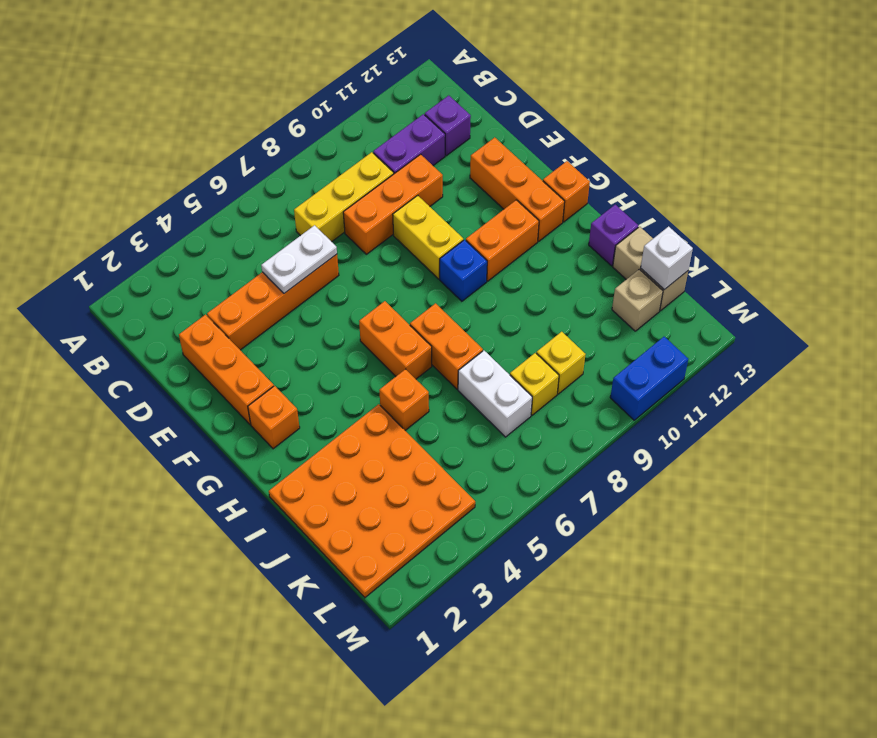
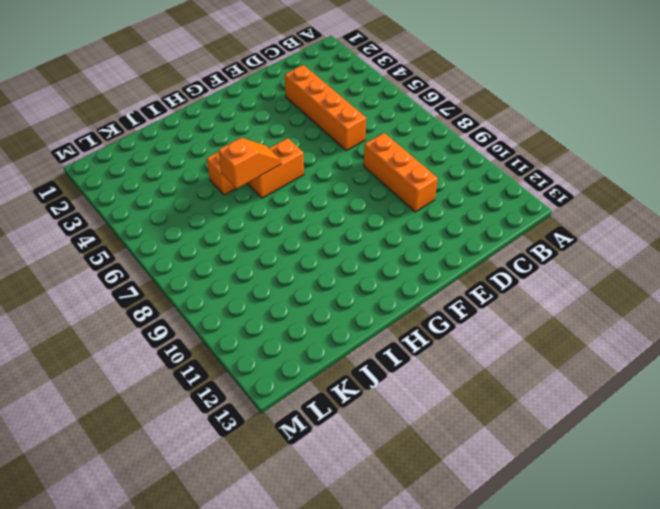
orange 1x2 slope [218,138,281,189] -> none
none -> yellow 1x3 brick [294,152,394,242]
none -> purple 1x2 brick [373,114,445,174]
none -> purple 1x1 brick [425,95,471,156]

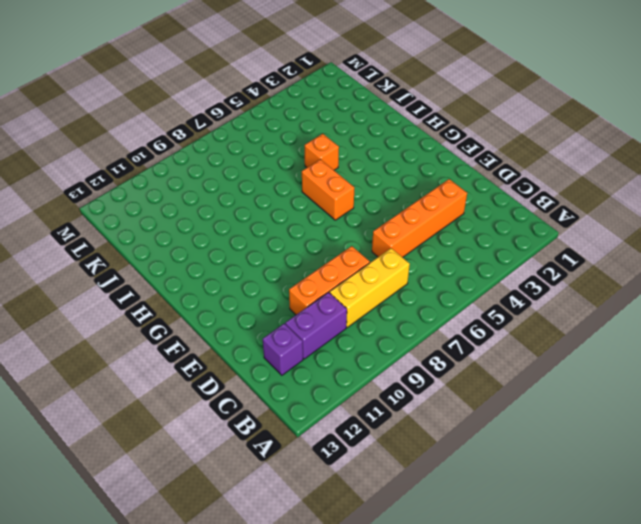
none -> orange 1x3 brick [179,315,274,424]
none -> yellow 1x2 brick [393,195,463,279]
none -> orange 1x3 brick [470,137,565,241]

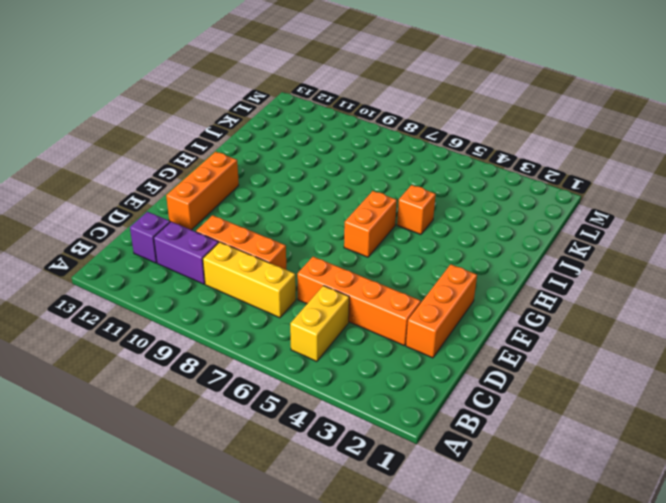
yellow 1x2 brick [290,286,349,362] -> yellow 1x2 brick moved to [393,195,463,279]
none -> orange 1x1 brick [248,386,300,449]
none -> blue 1x1 brick [440,240,487,301]
none -> orange 1x2 brick [466,200,539,281]

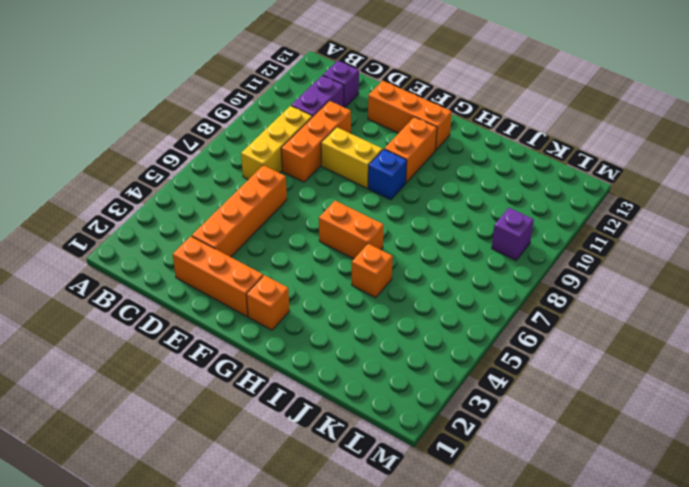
purple 1x1 brick [492,208,534,260] -> purple 1x1 brick moved to [589,205,638,266]
none -> orange 1x1 brick [543,161,590,222]
none -> orange 1x2 brick [410,303,483,389]
none -> orange 4x4 plate [269,404,475,597]

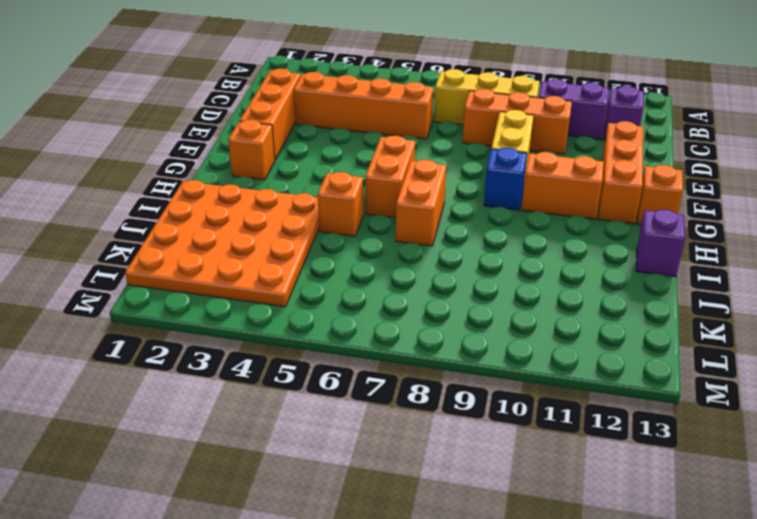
none -> white 1x2 brick [458,351,532,437]
none -> tan 1x2 brick [613,227,688,311]
none -> yellow 1x1 brick [510,353,559,415]

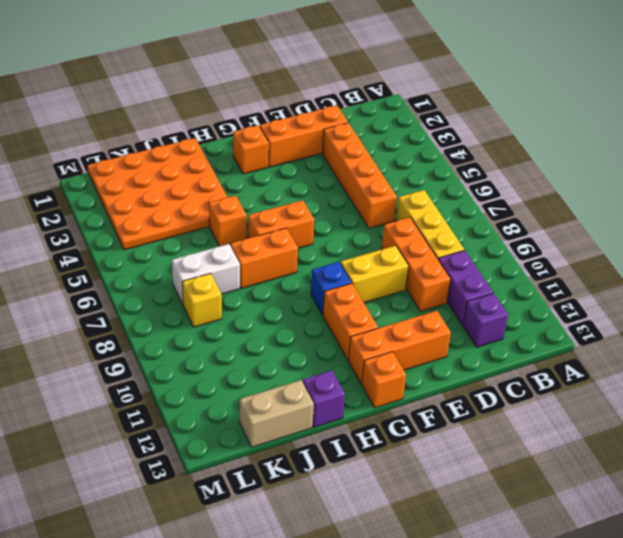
none -> yellow 1x1 brick [536,332,586,394]
none -> tan 1x1 brick [612,269,663,331]
none -> blue 1x2 brick [610,337,688,420]

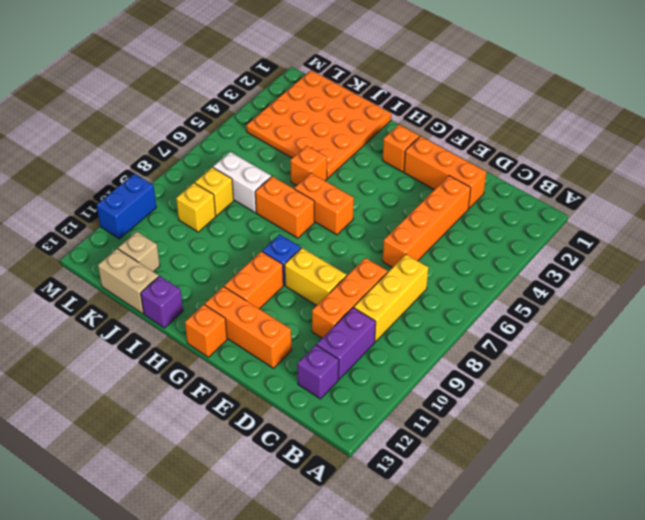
none -> white 1x2 plate [261,225,337,293]
none -> white 1x1 brick [641,226,693,290]

